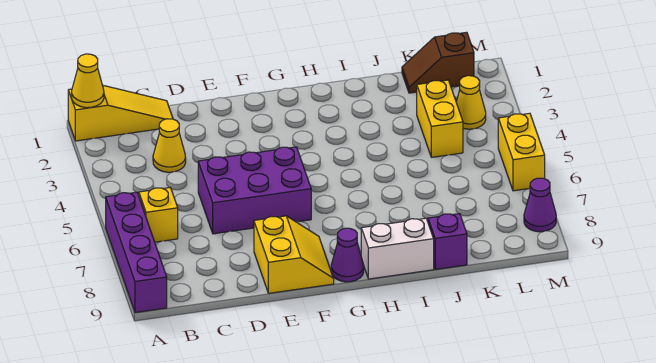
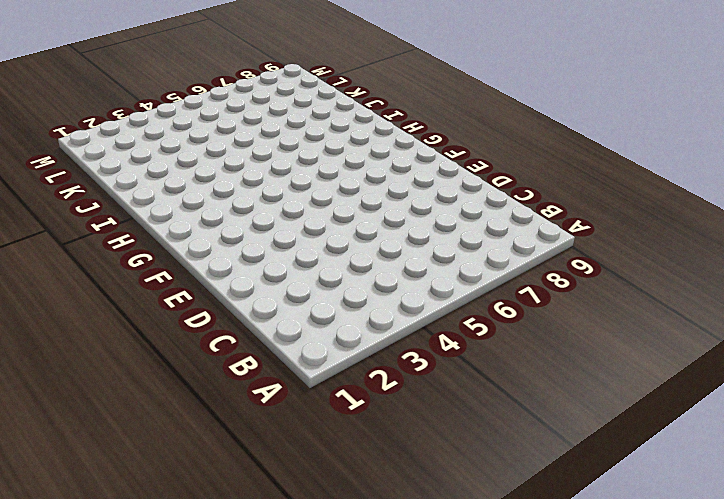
none -> yellow 1x3 slope [68,86,173,141]
none -> purple 1x4 brick [106,192,167,313]
none -> yellow 1x1 brick [139,188,178,242]

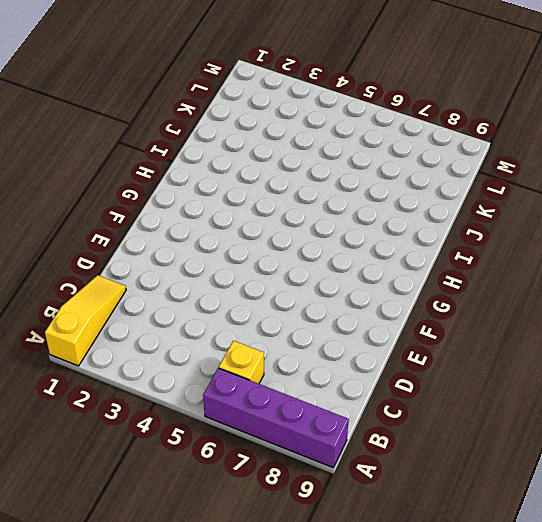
none -> yellow 1x1 cone [153,119,186,172]
none -> purple 2x3 brick [198,147,311,234]
none -> yellow 2x2 slope [254,216,334,293]

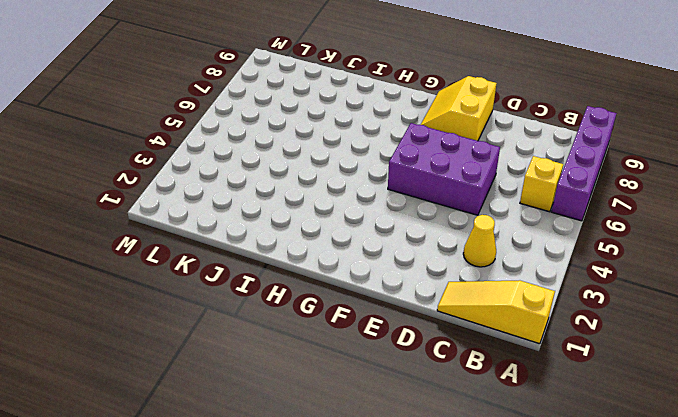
none -> purple 1x1 cone [331,228,364,282]
none -> white 1x2 brick [361,218,434,279]
none -> purple 1x1 brick [428,214,467,269]

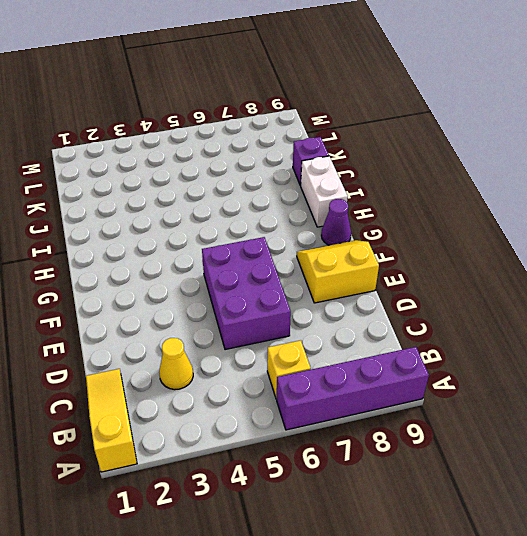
none -> brown 1x2 slope [402,32,474,93]
none -> yellow 1x2 brick [417,80,463,157]
none -> yellow 1x1 cone [456,76,486,129]

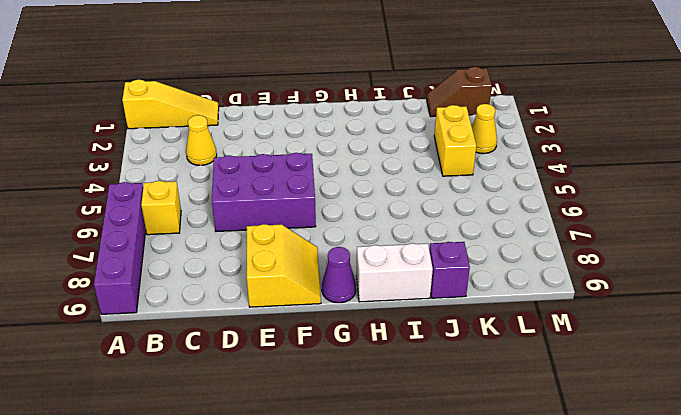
none -> yellow 1x2 brick [498,113,545,191]
none -> purple 1x1 cone [524,178,556,232]
none -> yellow 1x1 cone [72,54,104,108]

